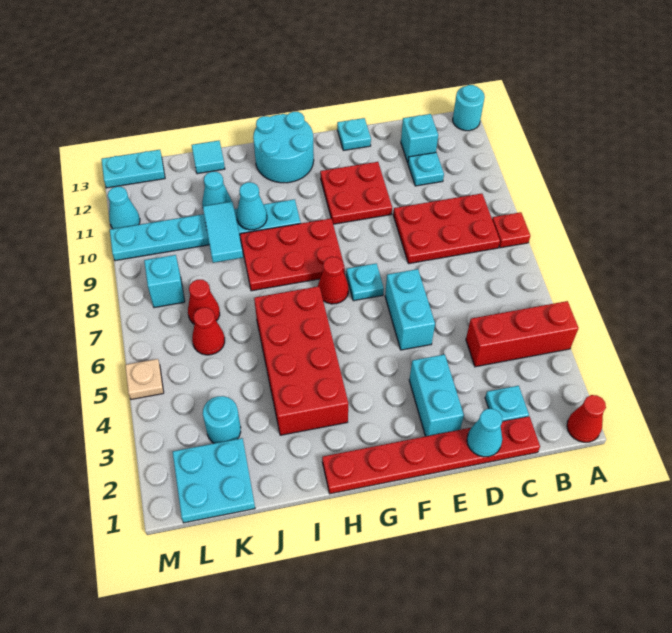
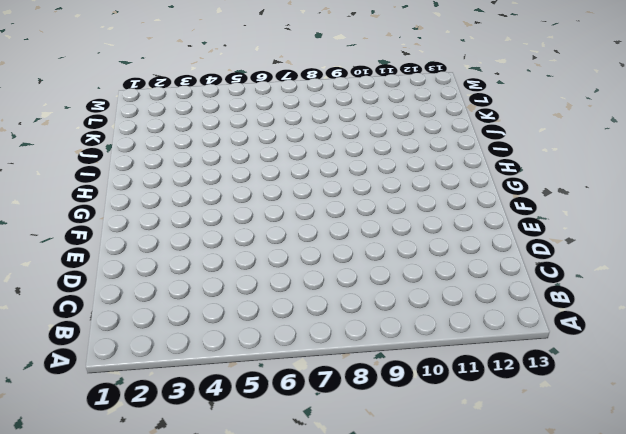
none -> red 1x1 cone [567,395,606,442]
none -> red 1x3 brick [466,301,578,367]
none -> red 1x1 plate [492,212,530,248]
none -> cyan 1x1 round brick [453,85,485,131]

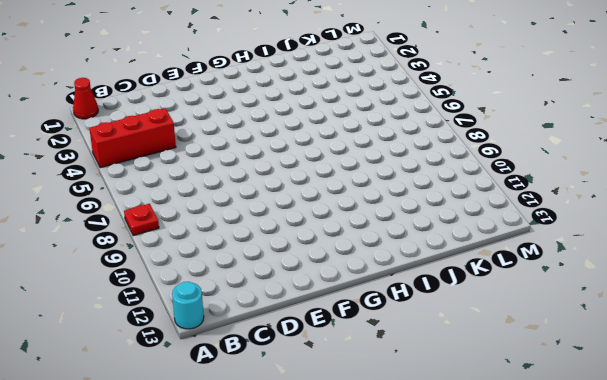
none -> red 2x3 plate [393,194,500,264]
none -> red 1x6 plate [322,416,540,494]
none -> cyan 1x1 plate [485,386,529,422]
none -> cyan 1x1 plate [408,153,444,186]

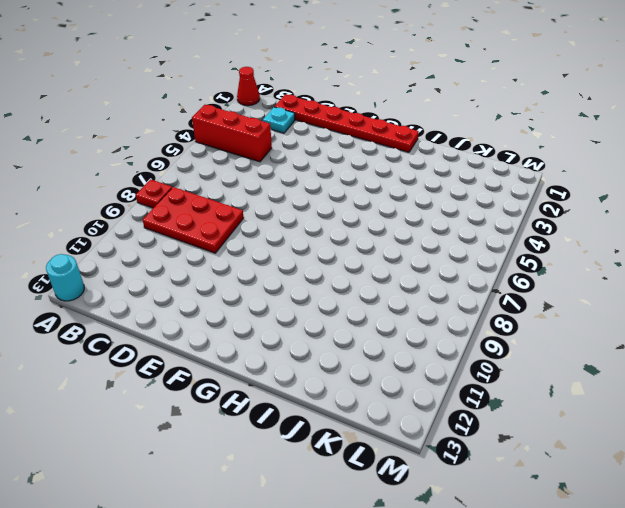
none -> cyan 1x1 plate [408,153,444,186]
none -> cyan 1x1 brick [401,114,438,163]
none -> cyan 1x2 brick [409,354,464,436]
none -> cyan 1x2 brick [385,269,435,350]

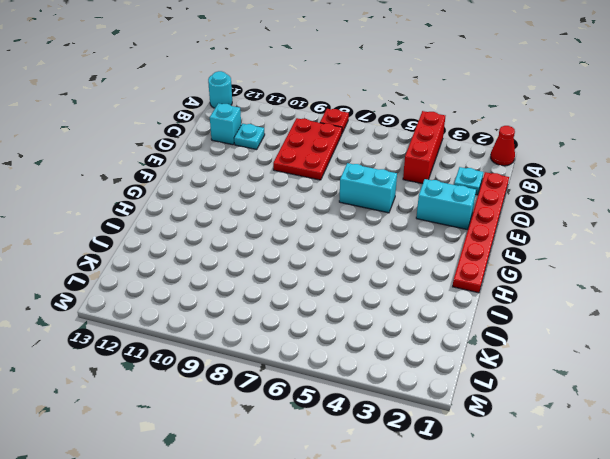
none -> red 2x2 plate [320,162,392,224]
none -> cyan 1x1 plate [337,118,371,150]
none -> cyan 1x1 plate [346,264,384,301]
none -> red 1x1 cone [318,257,349,304]

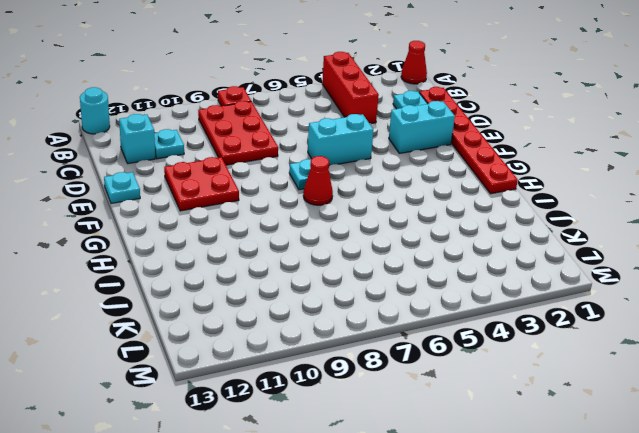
none -> red 2x3 plate [240,219,345,291]
none -> cyan 2x2 round brick [253,112,314,183]
none -> red 2x4 brick [254,286,348,435]
none -> cyan 1x6 plate [110,199,301,261]

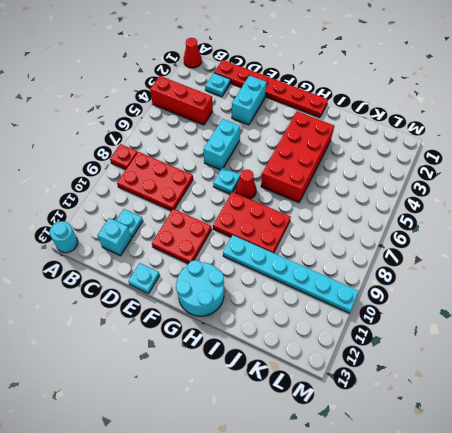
none -> cyan 1x1 cone [202,172,231,206]
none -> cyan 1x1 tile [192,141,225,174]
none -> cyan 2x2 plate [173,438,255,523]
none -> cyan 1x1 round brick [203,396,241,443]

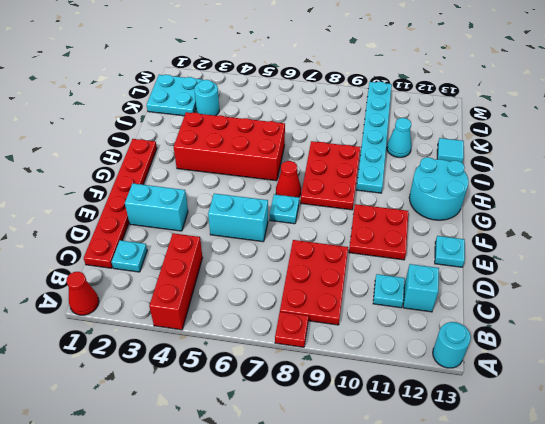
none -> red 1x1 cone [192,308,225,355]
none -> red 1x1 cone [188,280,220,324]
none -> cyan 1x1 brick [144,255,185,308]
none -> cyan 1x2 plate [101,150,165,188]

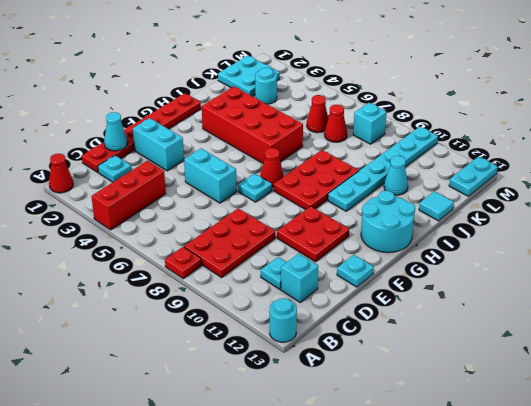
none -> tan 1x1 plate [125,359,164,399]
none -> cyan 1x1 cone [108,187,140,229]
none -> cyan 1x1 cone [237,182,267,230]
none -> cyan 1x2 tile [203,201,243,263]

